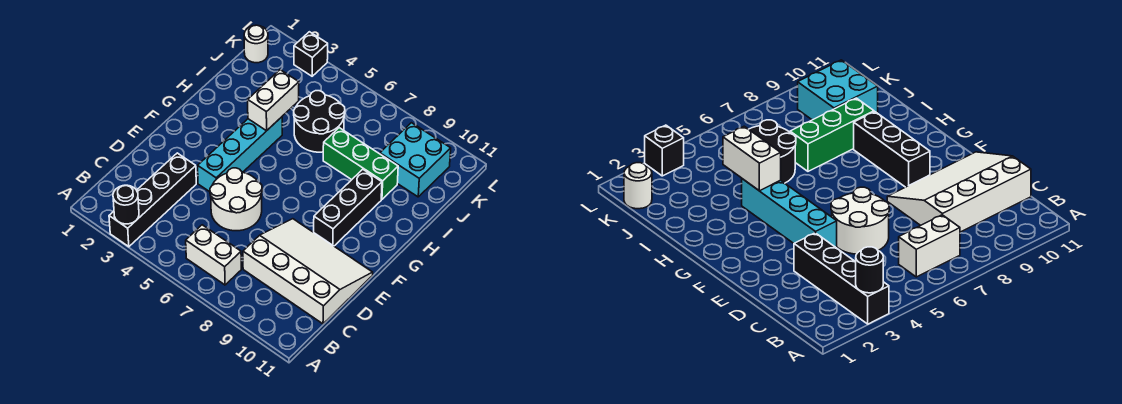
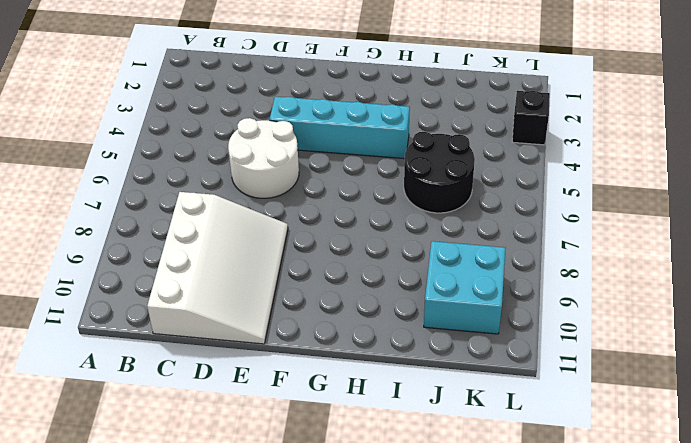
none -> black 1x4 brick [109,153,196,247]
none -> white 1x2 brick [186,225,241,285]
none -> black 1x3 brick [314,169,382,246]

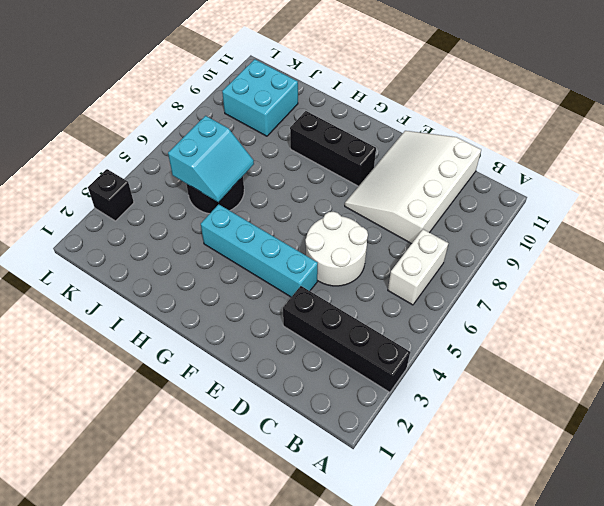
cyan 2x2 slope [168,116,254,202] -> none
none -> green 1x3 brick [323,128,398,199]
none -> white 1x1 round brick [244,25,268,63]
none -> black 1x1 round brick [113,185,139,224]

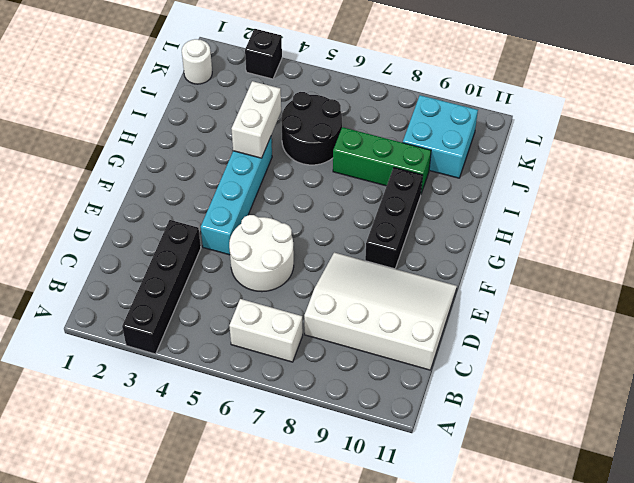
none -> black 1x1 round brick [113,185,139,224]

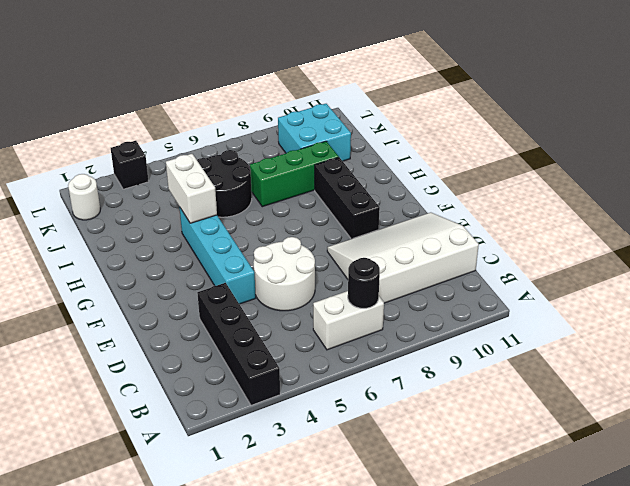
black 1x1 round brick [348,258,380,308] -> black 1x1 round brick moved to [113,185,139,224]

